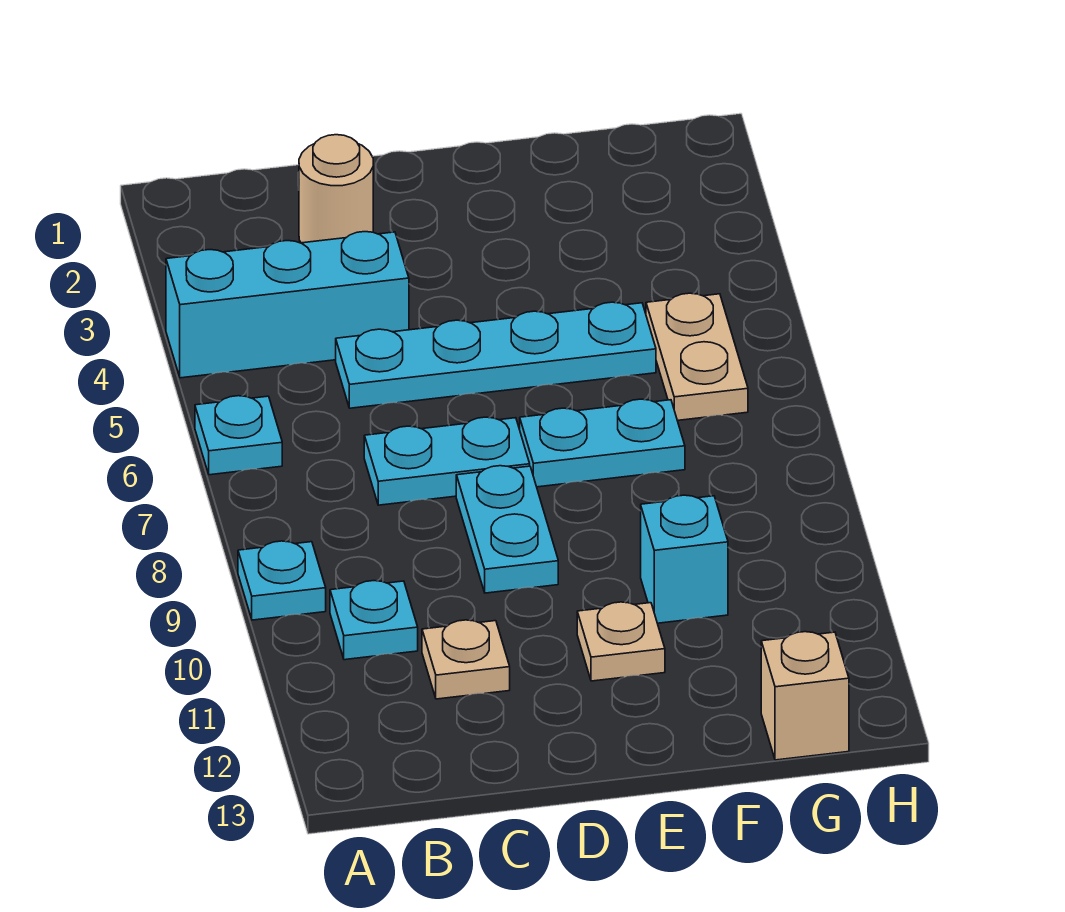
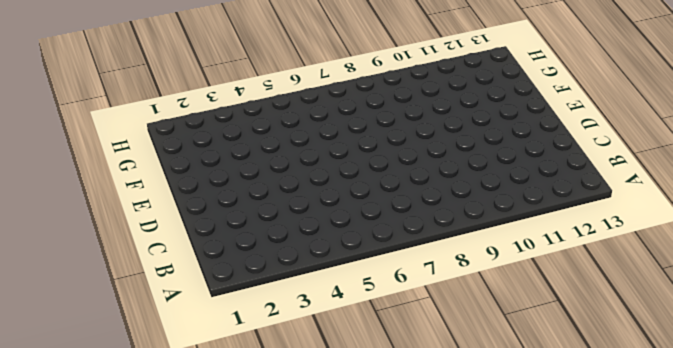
none -> cyan 1x3 brick [166,232,409,378]
none -> cyan 1x1 plate [195,396,282,475]
none -> cyan 1x1 plate [238,541,326,620]

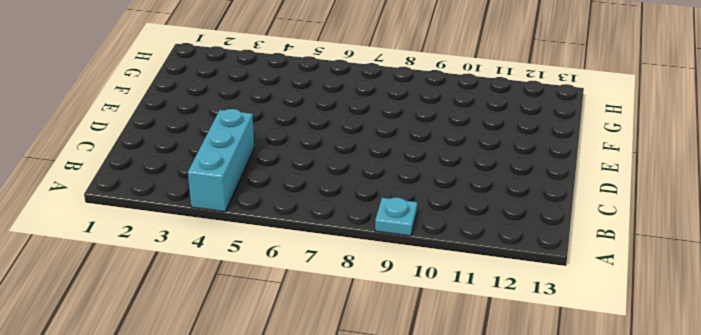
none -> cyan 1x1 plate [195,396,282,475]
none -> cyan 1x1 plate [330,581,418,660]
none -> tan 1x1 round brick [299,135,373,243]

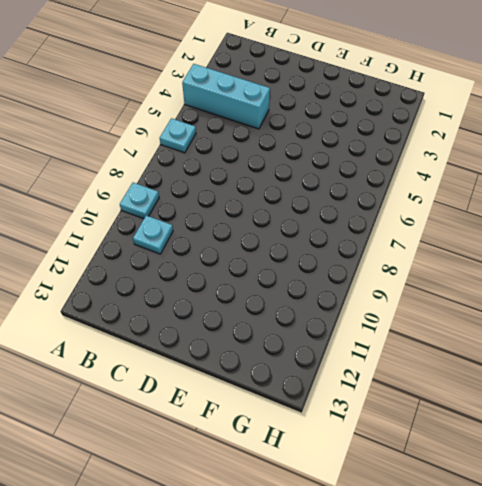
none -> tan 1x1 round brick [299,135,373,243]
none -> cyan 1x4 plate [336,302,656,408]
none -> cyan 1x2 plate [364,417,530,505]

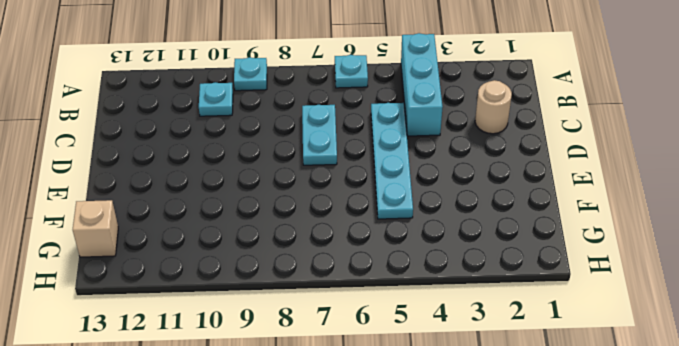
none -> tan 1x1 plate [422,620,510,699]
none -> cyan 1x2 plate [456,466,558,593]
none -> cyan 1x2 plate [520,399,685,487]

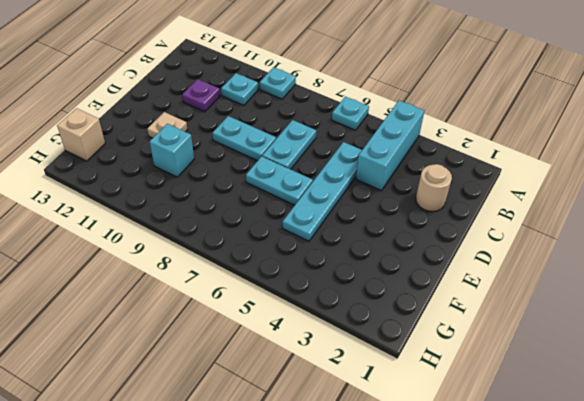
purple 1x1 plate [182,79,220,112] -> tan 1x1 plate [422,620,510,699]
cyan 1x2 plate [246,156,313,205] -> cyan 1x2 plate turned to [520,399,685,487]
none -> tan 1x2 plate [646,293,748,421]

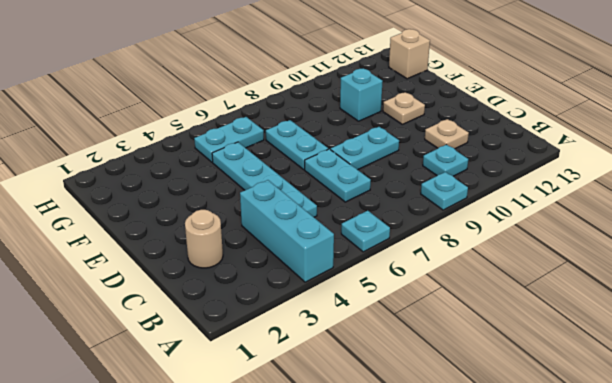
cyan 1x2 plate [194,117,264,162] -> tan 1x2 plate [646,293,748,421]

